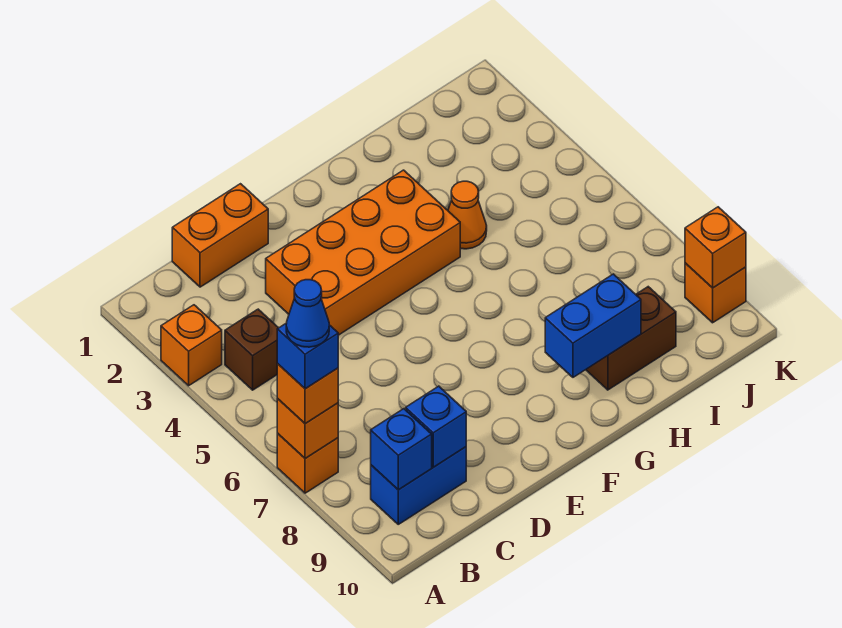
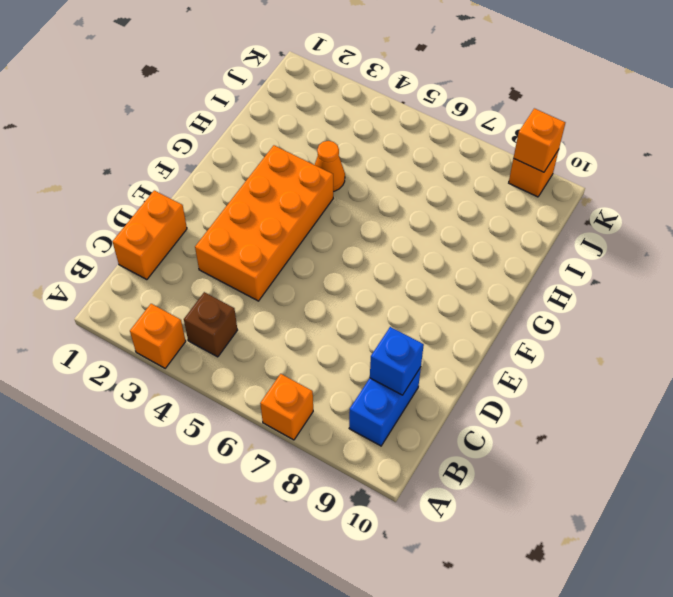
none -> brown 1x2 brick [586,287,676,390]
none -> orange 1x1 brick [277,399,338,458]
none -> blue 1x1 brick [371,409,432,490]

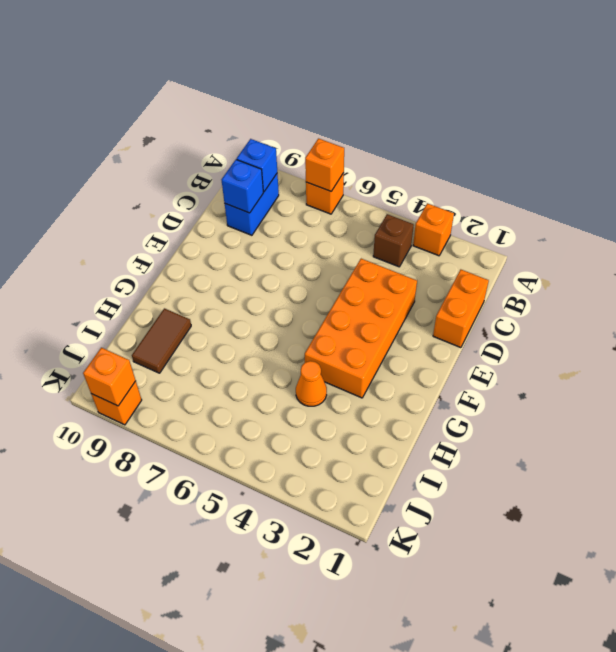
brown 1x2 tile [132,308,191,373] -> brown 1x2 brick [586,287,676,390]
none -> blue 1x2 brick [545,274,641,377]
none -> orange 1x1 brick [277,364,338,424]
none -> blue 1x1 brick [277,323,338,389]

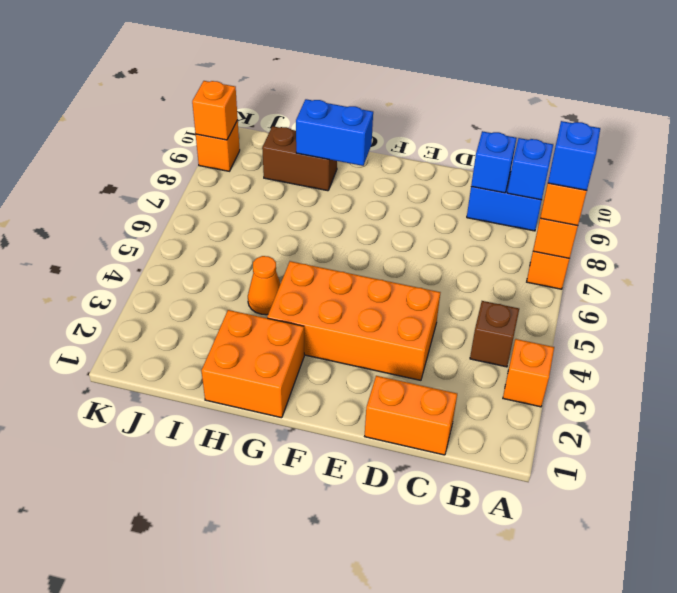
orange 2x2 brick [201,310,304,418] -> none
none -> blue 1x1 cone [286,280,329,347]

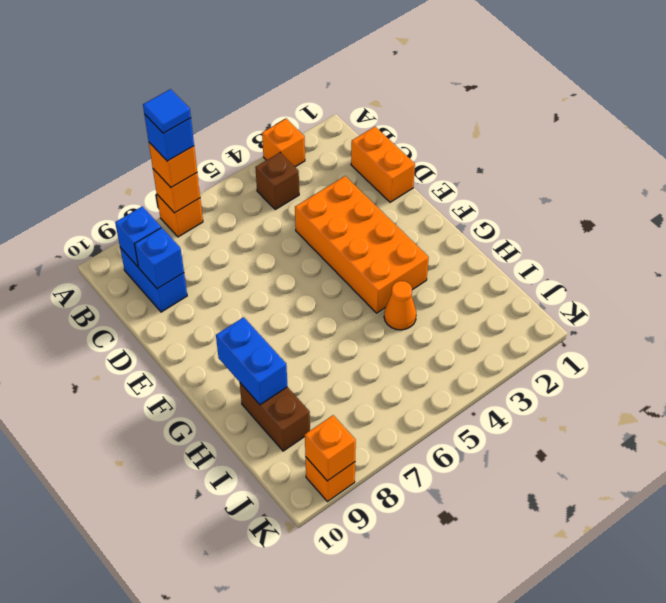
blue 1x1 tile [143,89,191,133] -> blue 1x1 cone [286,280,329,347]

